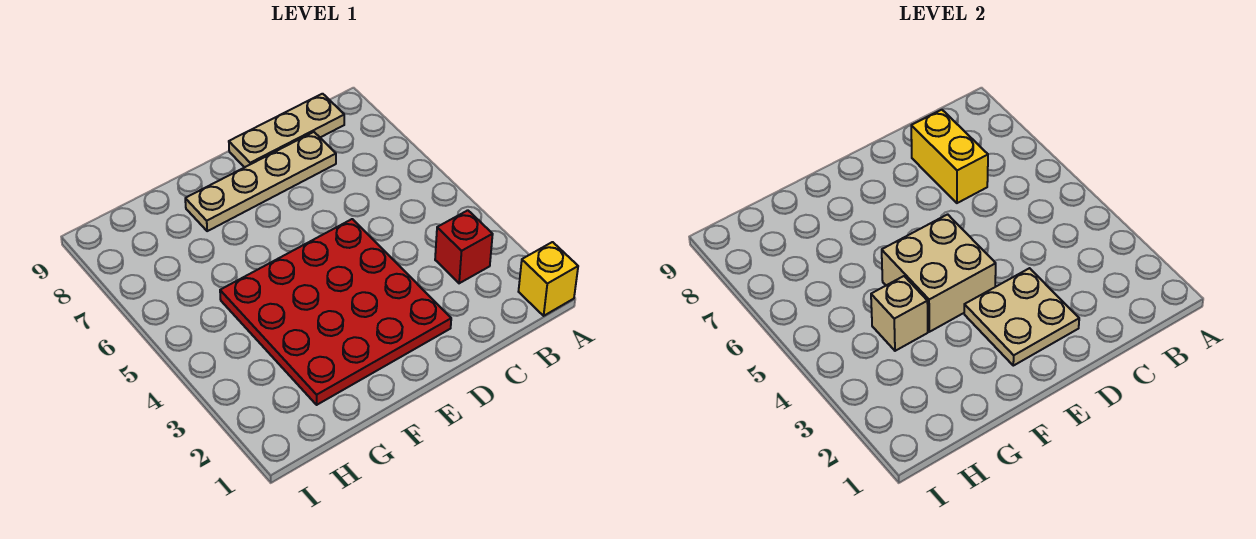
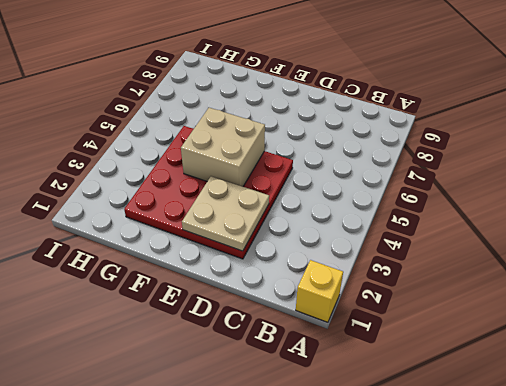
none -> red 1x1 brick [435,210,493,283]
none -> tan 1x3 plate [229,94,344,167]

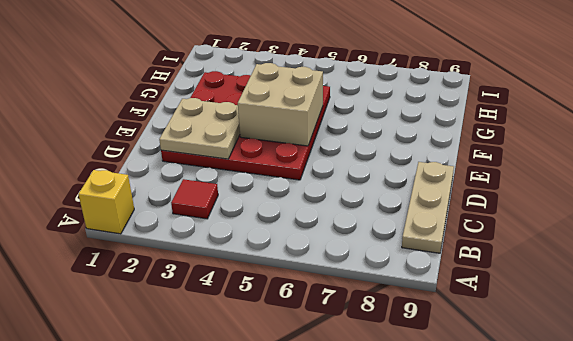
red 1x1 tile [171,179,218,219] -> red 1x1 brick [435,210,493,283]
none -> tan 1x4 plate [185,132,336,231]
none -> yellow 1x2 brick [911,110,988,203]

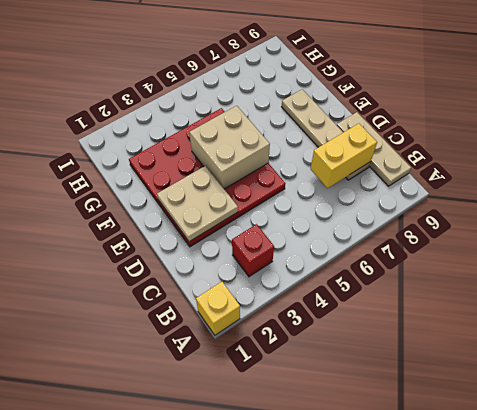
none -> tan 1x1 brick [871,276,928,351]

